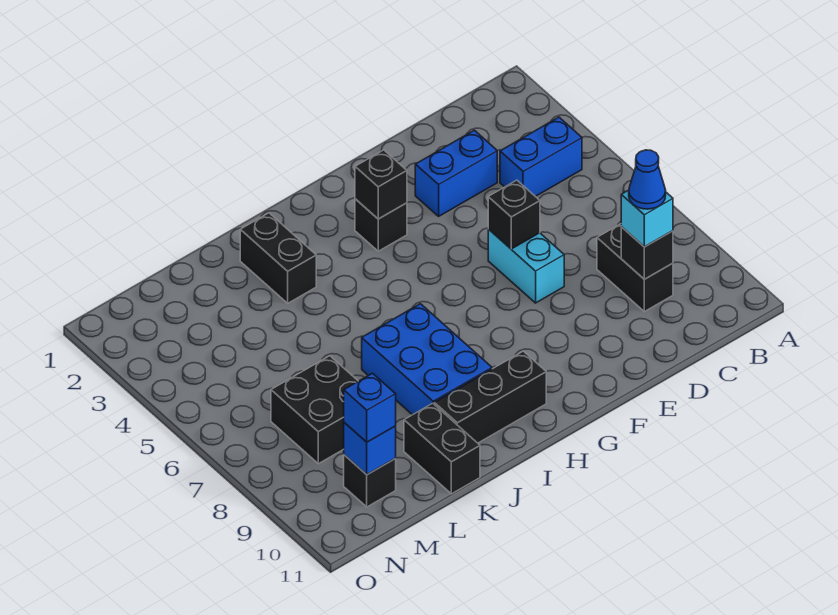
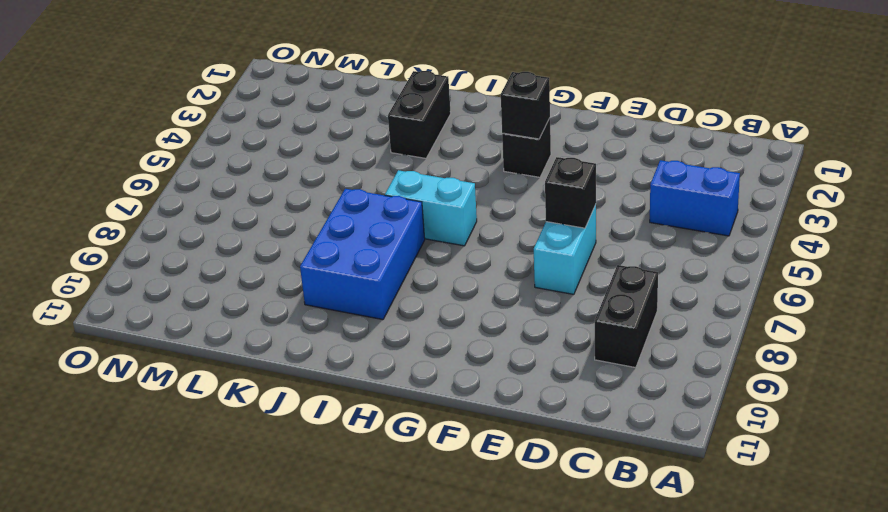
cyan 1x2 brick [385,170,477,246] -> none
none -> blue 1x2 brick [415,130,497,216]
none -> black 1x3 brick [434,351,546,443]
none -> black 1x2 brick [404,403,480,494]

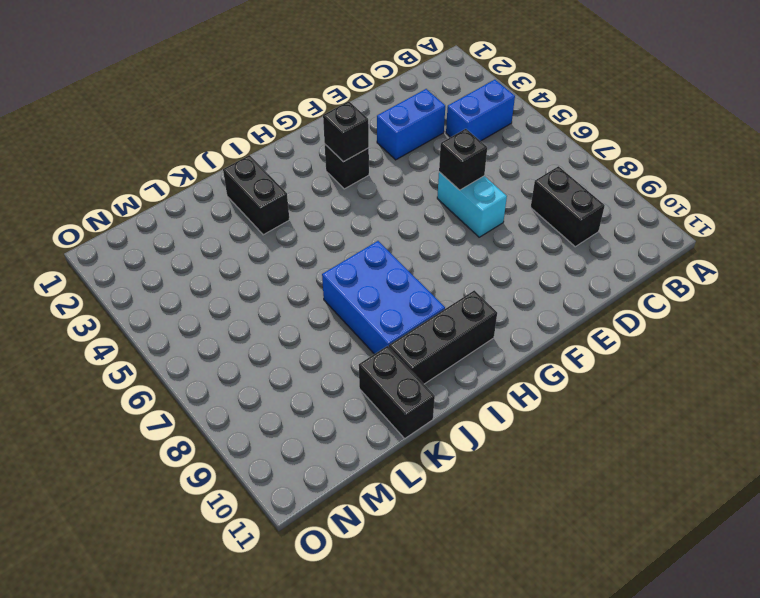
none -> black 2x2 brick [271,356,358,464]
none -> black 1x1 brick [344,455,396,507]
none -> black 1x1 brick [621,227,673,279]

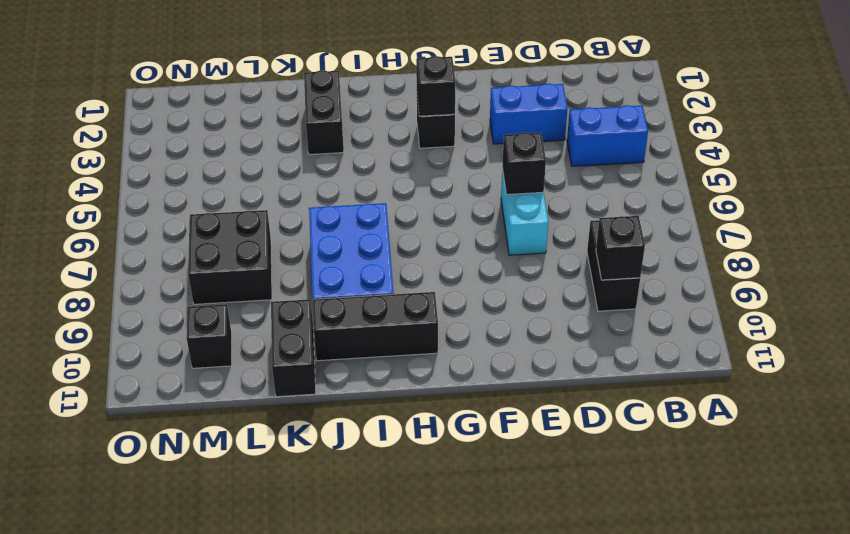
none -> blue 1x1 brick [344,423,396,475]
none -> cyan 1x1 brick [621,190,673,247]
none -> blue 1x1 brick [344,373,396,442]

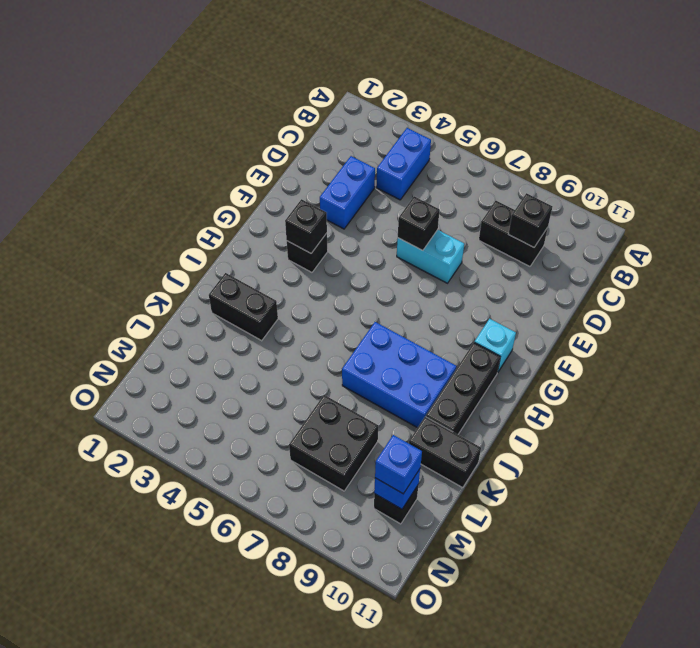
cyan 1x1 brick [474,319,516,373] -> cyan 1x1 brick moved to [621,190,673,247]
none -> blue 1x1 cone [629,150,666,209]

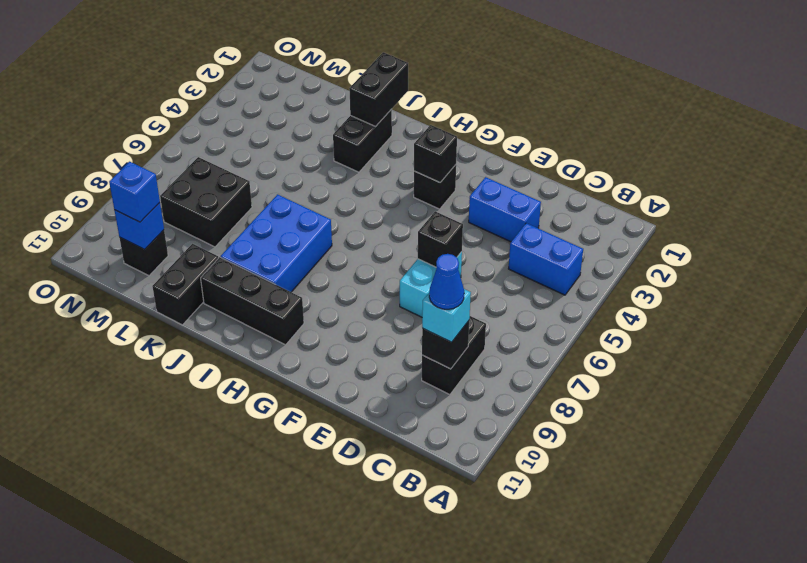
black 1x2 brick [349,52,408,126] -> none

